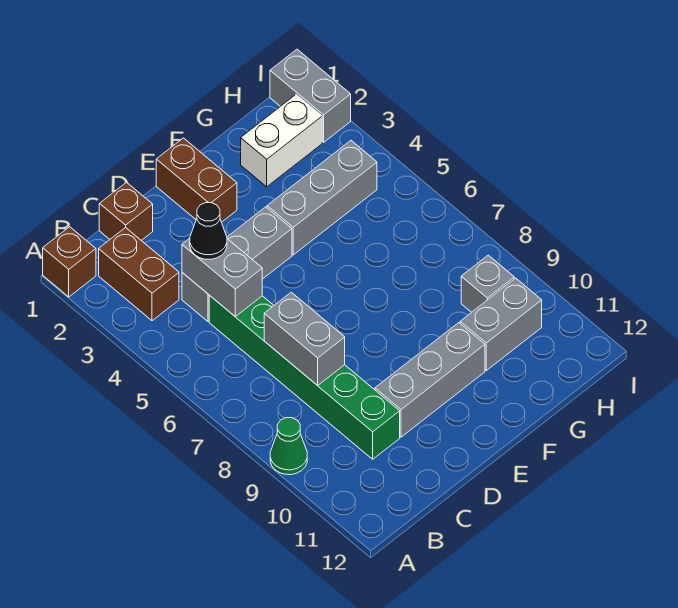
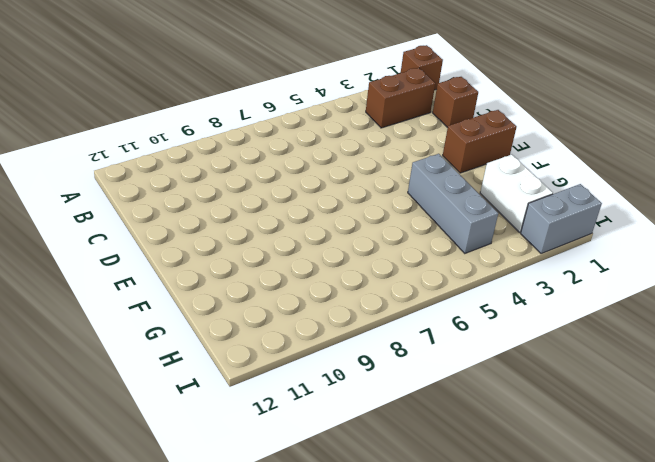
none -> green 1x1 cone [270,418,307,475]
none -> grey 1x3 brick [182,207,292,321]
none -> green 1x6 brick [209,295,400,459]

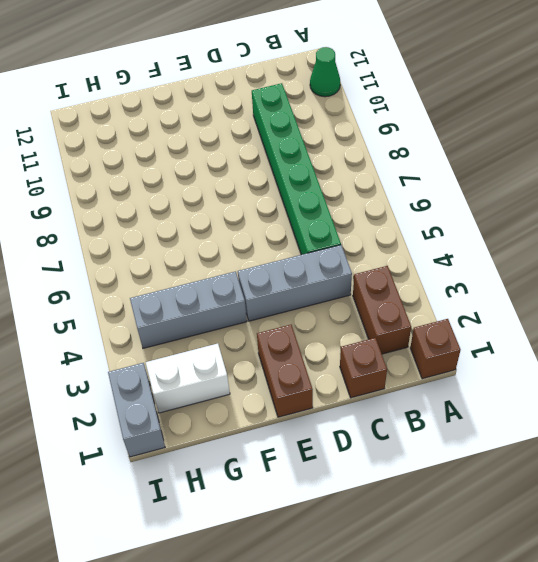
green 1x1 cone [310,47,340,97] -> green 1x1 cone moved to [270,418,307,475]
none -> grey 1x3 brick [375,323,485,437]
none -> grey 1x2 brick [460,278,542,370]
none -> grey 1x1 brick [461,255,514,312]

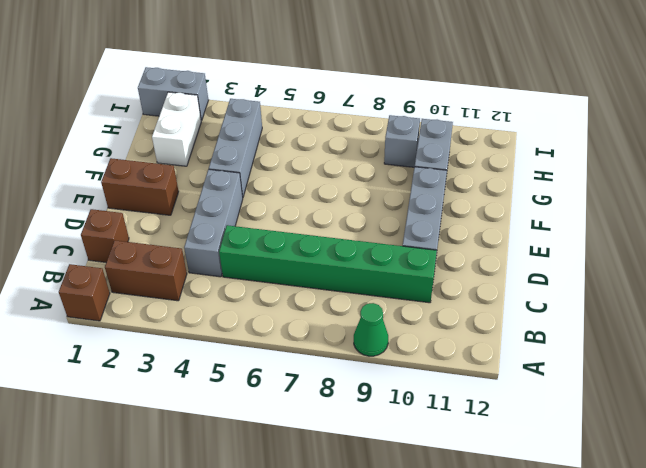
none -> grey 1x2 brick [182,238,262,316]
none -> grey 1x2 brick [264,292,345,385]
none -> black 1x1 cone [190,203,227,259]

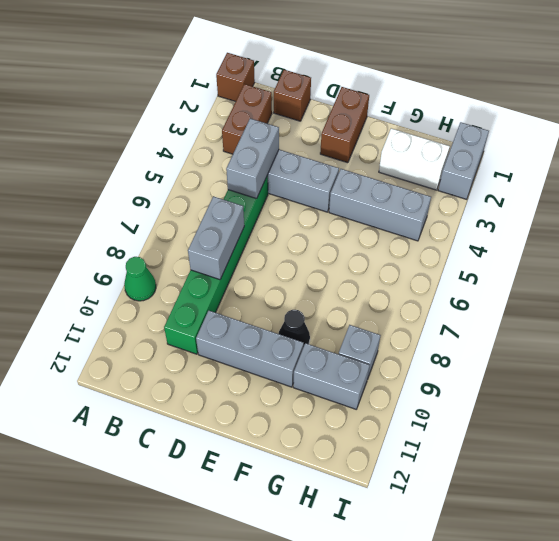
black 1x1 cone [279,310,310,347] -> black 1x1 cone moved to [190,203,227,259]

